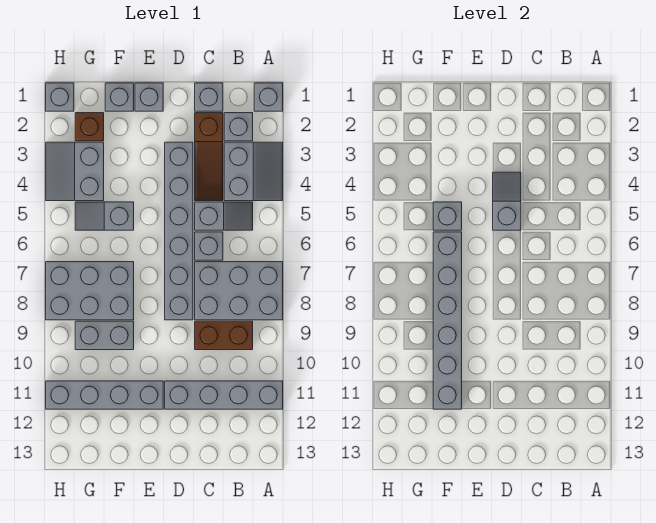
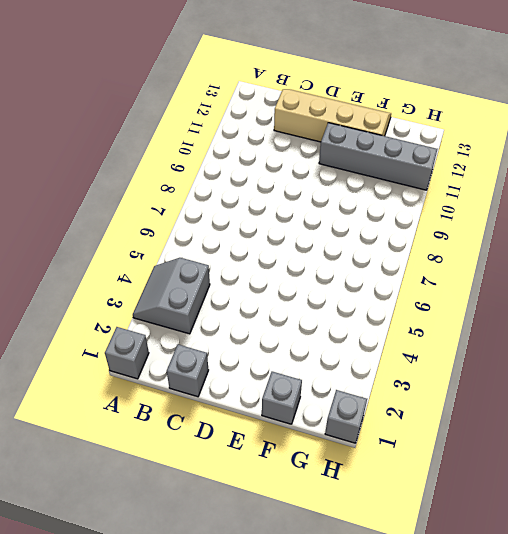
tan 2x4 slope [274,89,391,142] -> none
none -> grey 2x3 brick [195,262,283,320]
none -> grey 1x4 brick [165,381,283,409]
none -> grey 1x1 brick [224,113,253,141]

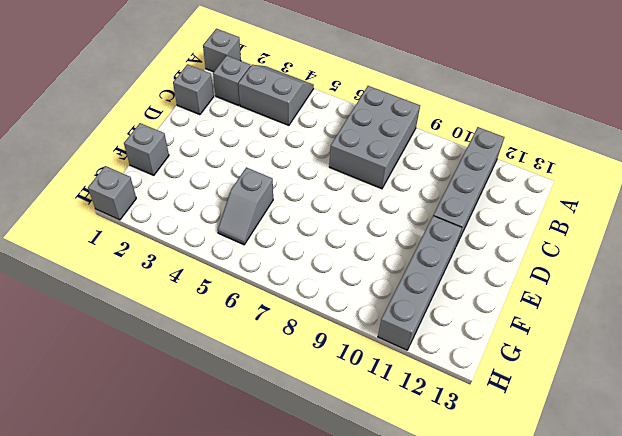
none -> grey 1x2 slope [195,202,253,230]
none -> brown 1x2 brick [195,321,253,350]
none -> brown 1x3 slope [195,113,223,201]

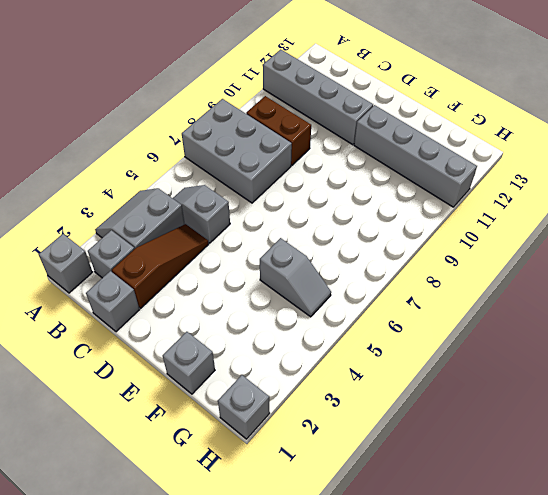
none -> grey 1x1 brick [195,232,223,260]
none -> grey 1x6 brick [165,142,193,320]
none -> grey 1x1 brick [135,83,163,111]

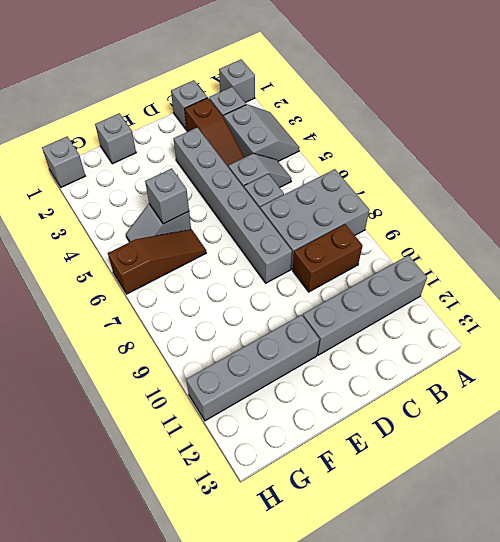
brown 1x3 slope [108,229,206,294] -> none
none -> grey 1x1 brick [135,83,163,111]
none -> grey 2x3 brick [46,262,134,320]
none -> grey 1x2 brick [75,321,134,350]

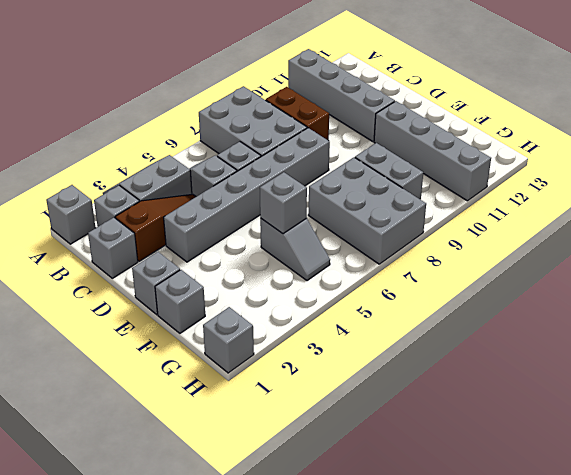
none -> brown 1x1 brick [75,113,104,141]
none -> grey 2x2 slope [46,142,104,201]
none -> grey 1x2 slope [493,172,521,230]

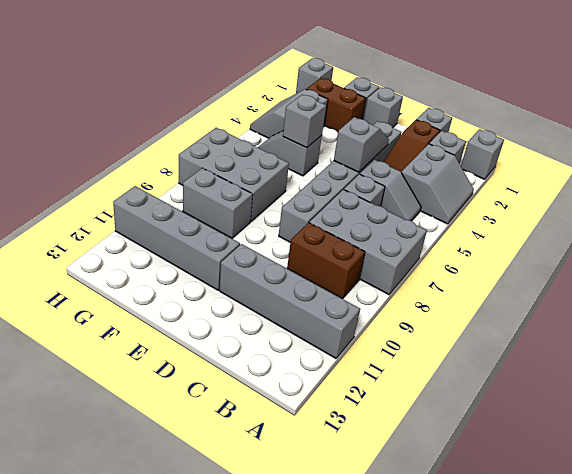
brown 1x2 brick [307,78,366,132] -> brown 1x1 brick [75,113,104,141]
none -> grey 1x6 brick [433,232,462,409]

